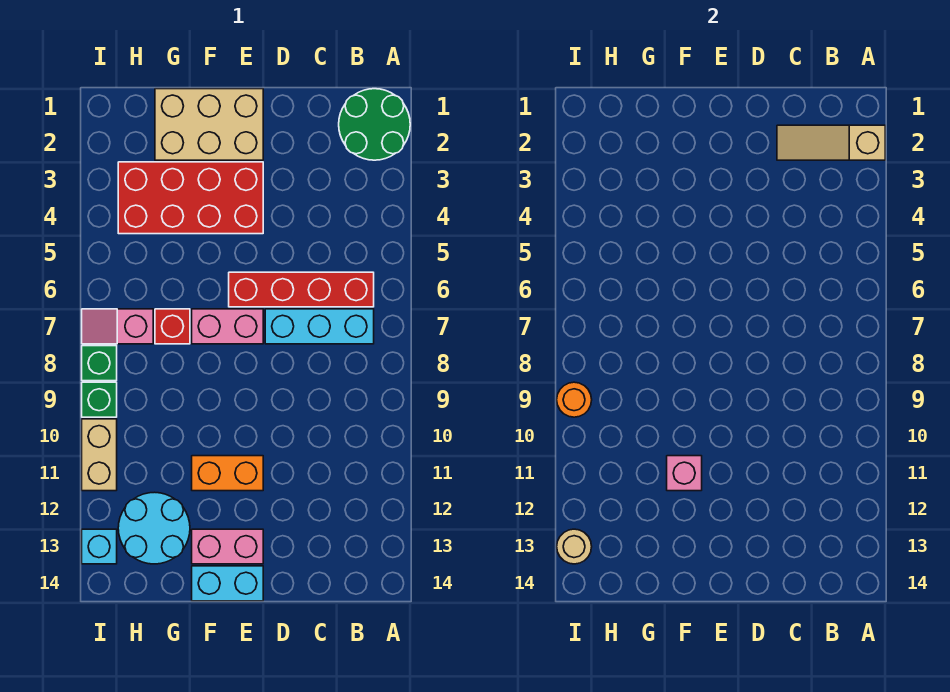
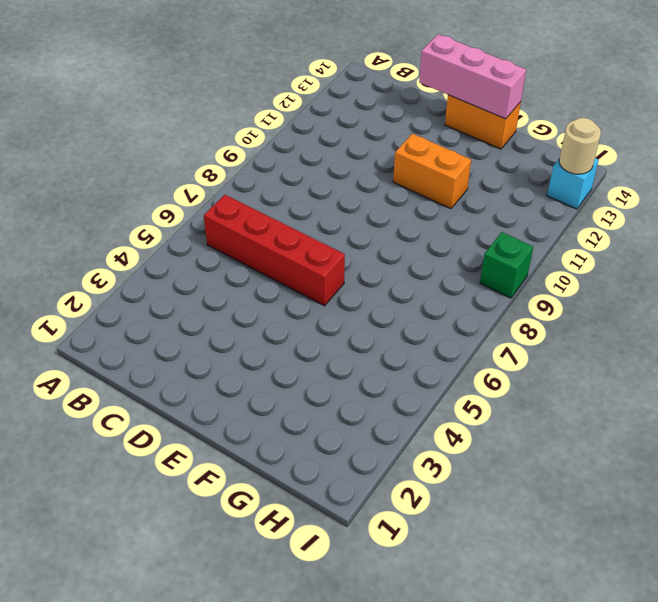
pink 1x3 brick [419,34,526,119] -> none
orange 1x2 brick [445,95,521,149] -> cyan 1x2 brick [192,566,263,601]
none -> green 2x2 round brick [339,89,410,160]
none -> cyan 1x3 brick [265,309,374,344]
none -> tan 2x3 brick [155,89,263,160]

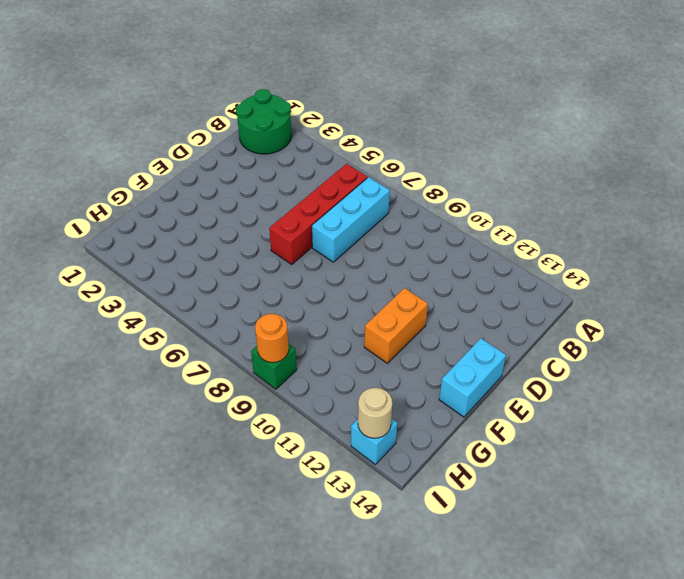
none -> tan 2x3 brick [155,89,263,160]
none -> red 2x4 brick [118,162,263,234]
none -> pink 1x2 brick [192,309,263,344]

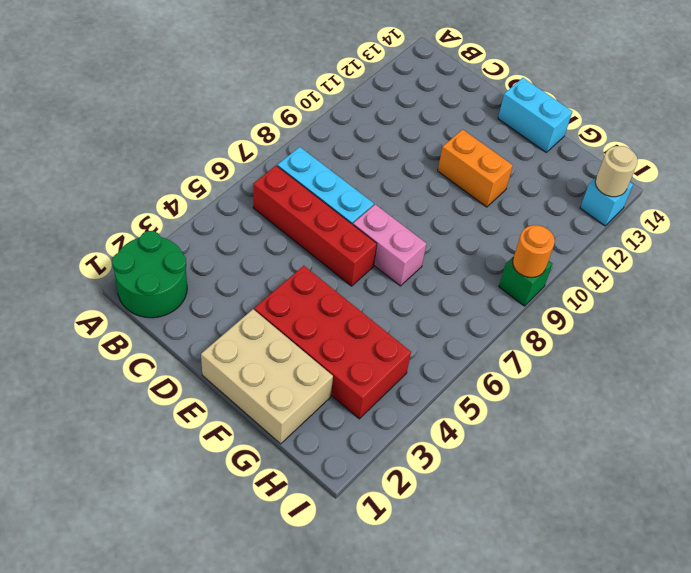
none -> pink 1x2 brick [192,529,263,564]
none -> red 1x1 brick [155,309,190,344]
none -> cyan 2x2 round brick [118,492,190,564]

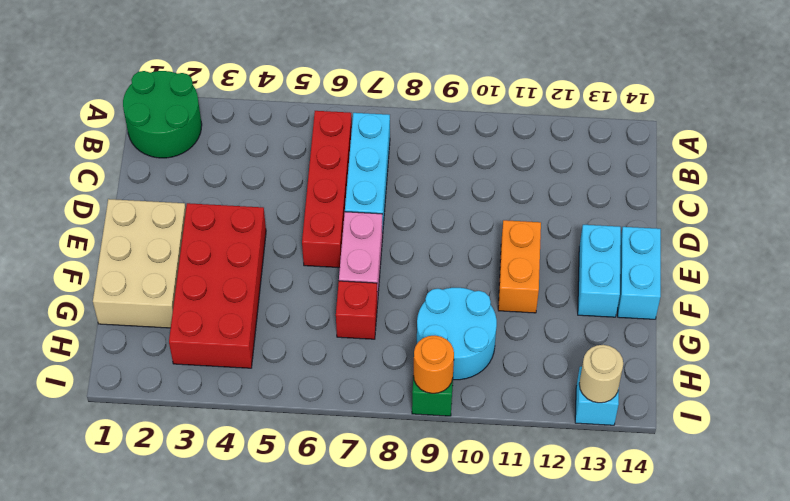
cyan 1x2 brick [578,225,621,317] -> pink 1x2 brick [192,529,263,564]
cyan 2x2 round brick [417,288,497,380] -> cyan 2x2 round brick moved to [118,492,190,564]
none -> pink 1x2 slope [82,309,153,344]
none -> green 1x1 brick [82,346,117,381]
none -> tan 1x2 brick [82,419,117,491]

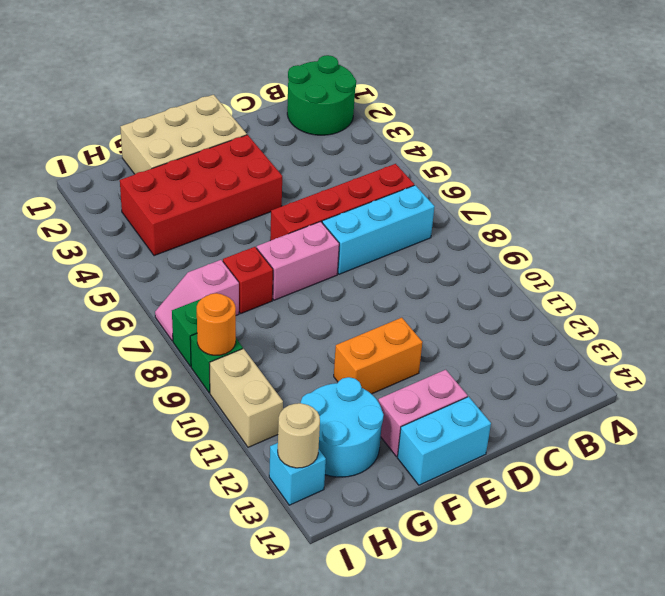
none -> tan 1x3 slope [777,125,885,160]
none -> pink 1x1 brick [667,456,702,491]

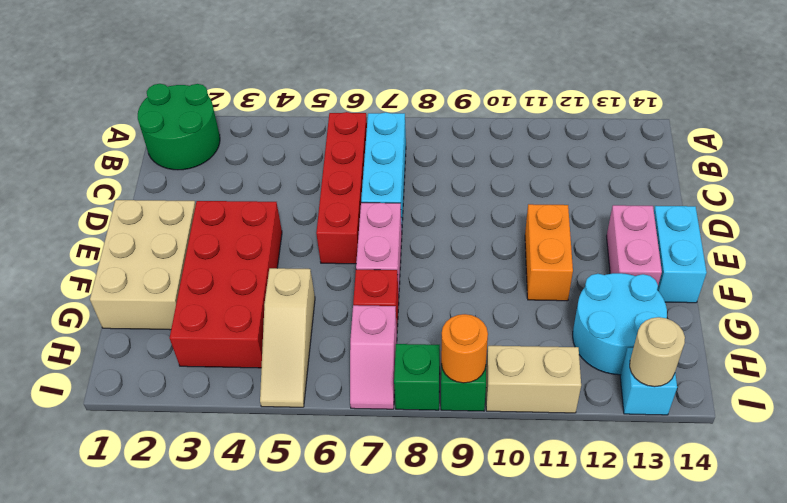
tan 1x3 slope [260,268,315,407] -> tan 1x3 slope moved to [777,125,885,160]
none -> pink 1x1 brick [667,456,702,491]

